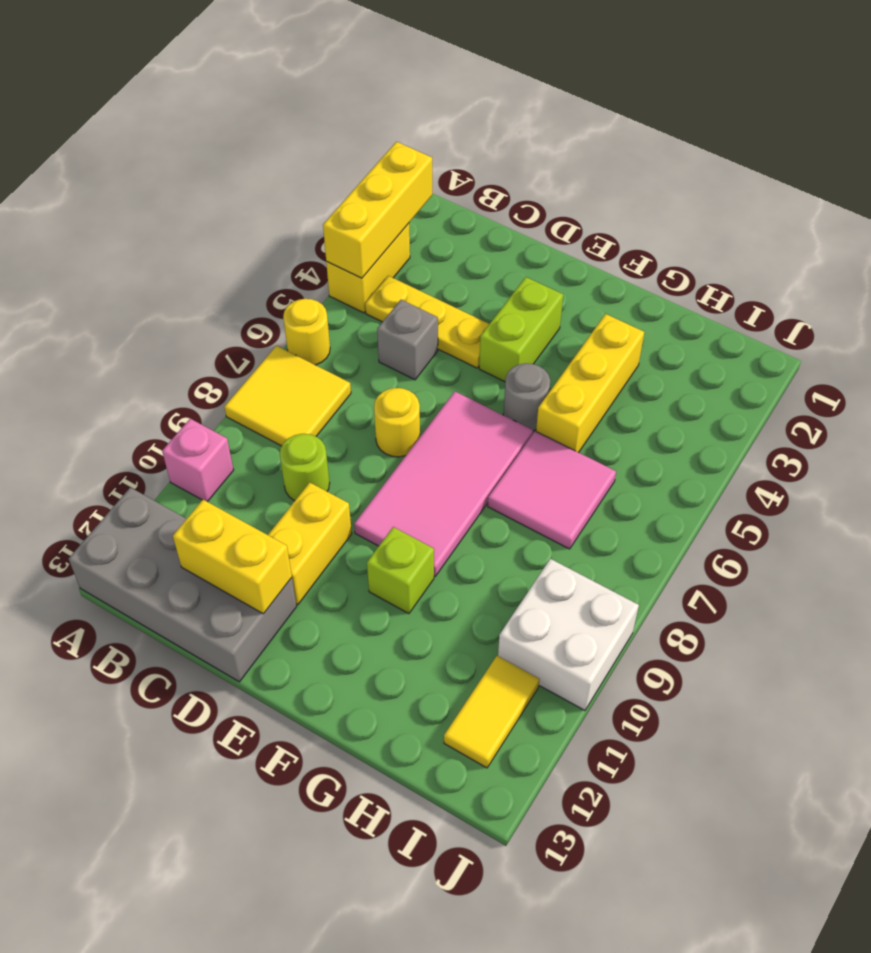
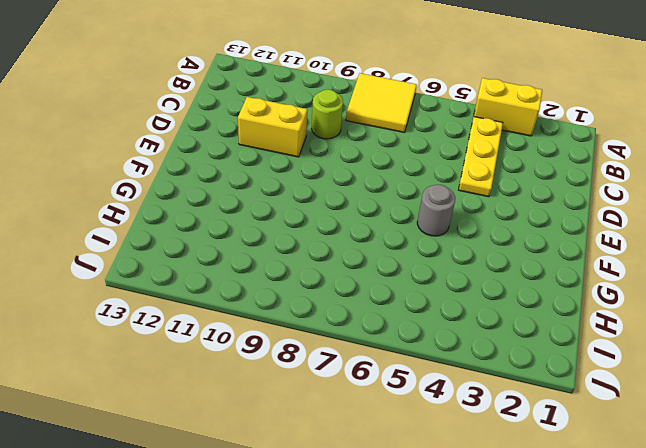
none -> yellow 1x1 round brick [283,299,330,365]
none -> pink 1x1 brick [162,419,233,502]
none -> grey 2x4 brick [68,487,297,682]

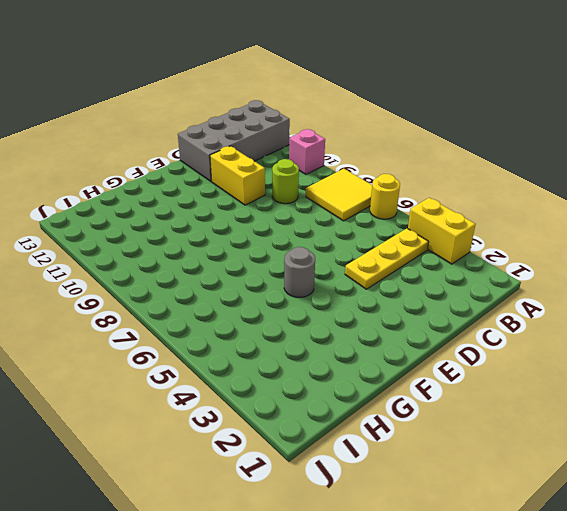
none -> grey 1x1 brick [377,300,438,380]
none -> yellow 1x1 round brick [374,388,420,457]
none -> lime 1x2 brick [479,277,563,382]

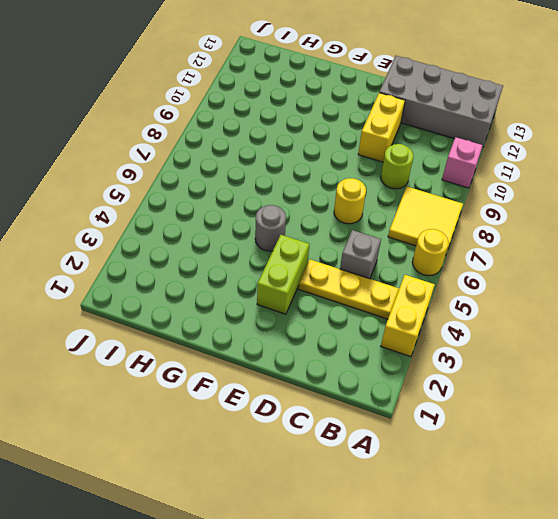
none -> pink 2x4 tile [354,392,533,576]
none -> lime 1x1 brick [367,527,434,614]
none -> yellow 1x3 brick [536,314,644,453]

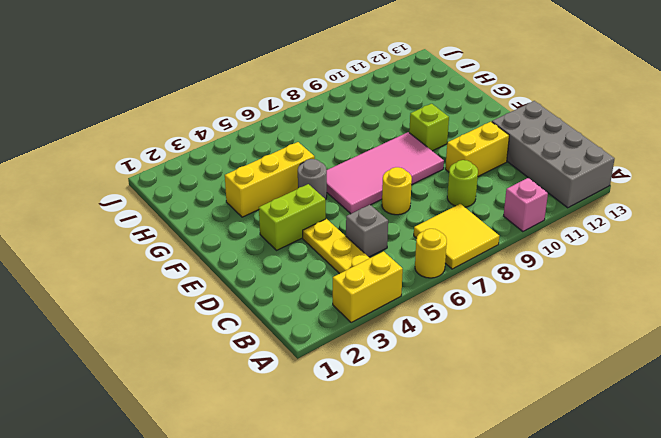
none -> pink 2x2 tile [488,431,616,549]
none -> white 2x2 brick [498,559,639,710]
none -> yellow 1x2 tile [444,656,540,768]

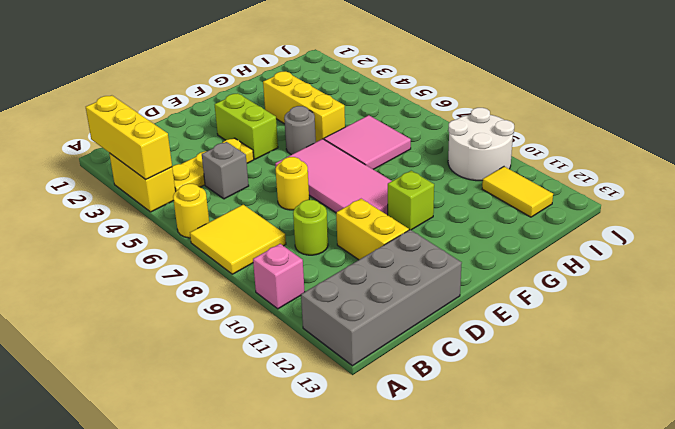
white 2x2 round brick [448,108,514,181] -> white 2x2 brick [498,559,639,710]
none -> yellow 1x2 brick [173,500,292,614]

